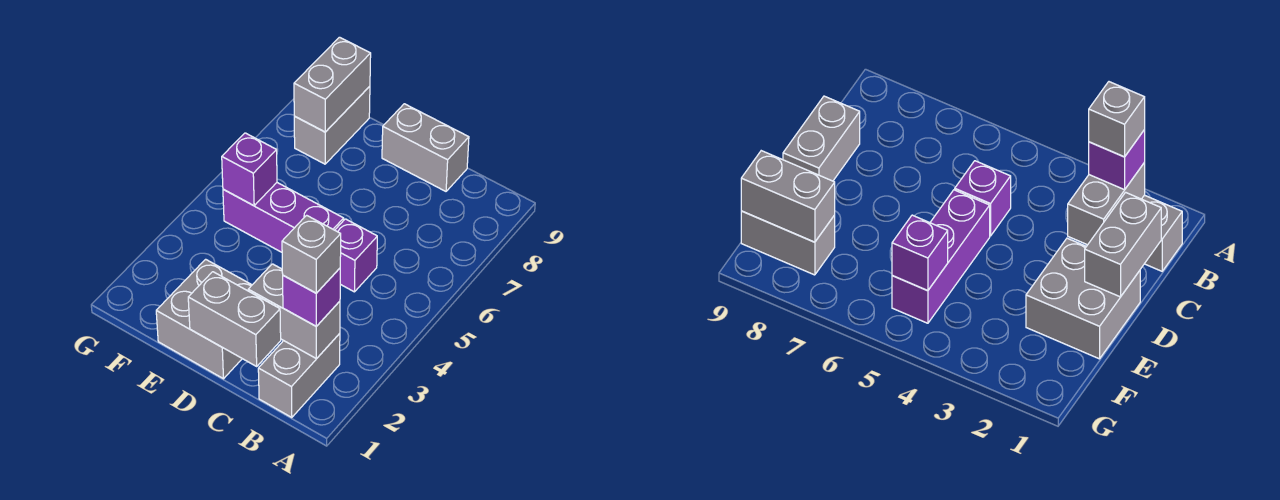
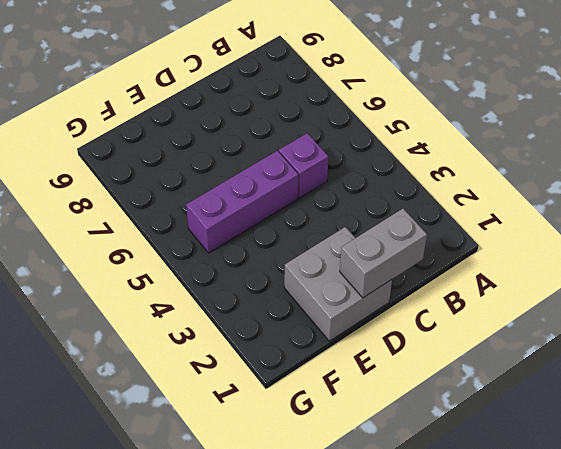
none -> grey 1x2 brick [258,333,340,418]
none -> grey 1x2 brick [382,104,469,191]
none -> grey 1x2 brick [294,86,370,164]

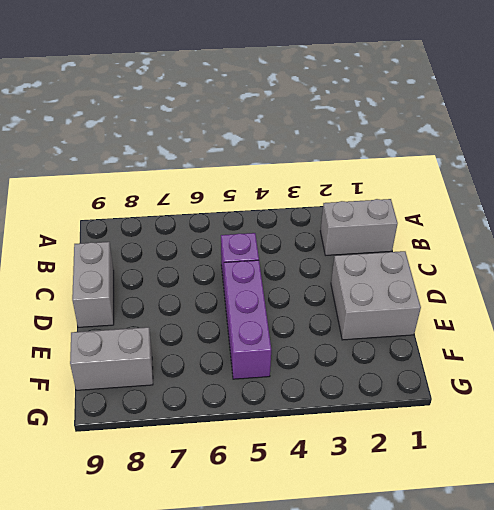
none -> grey 1x2 brick [248,264,340,359]
none -> grey 1x2 brick [188,272,281,366]
none -> purple 1x1 brick [222,133,277,206]

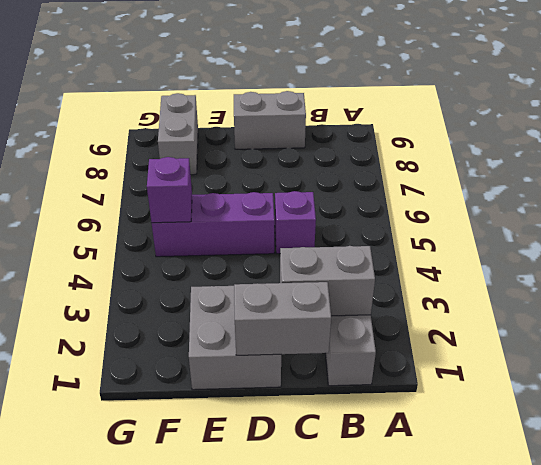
none -> grey 1x2 brick [294,37,371,132]
none -> purple 1x1 brick [283,268,340,326]
none -> grey 1x1 brick [282,215,341,293]

